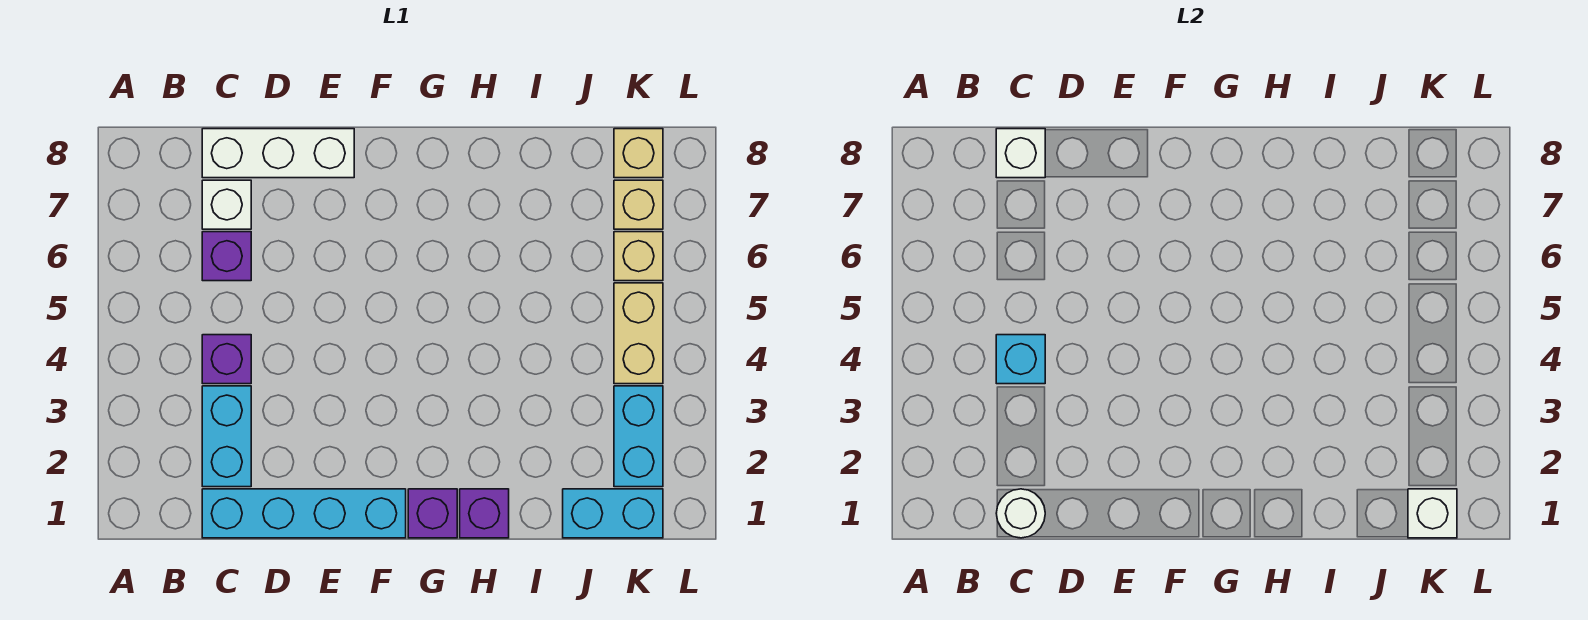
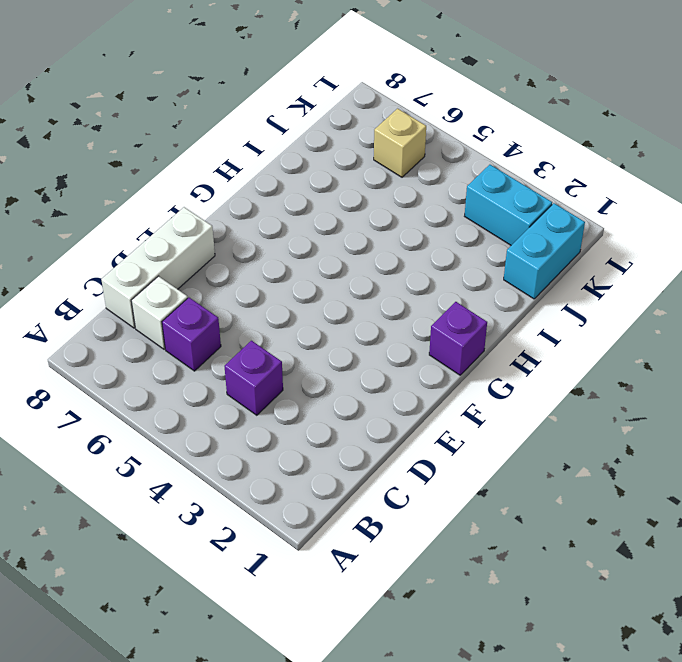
none -> cyan 1x4 brick [202,489,406,538]
none -> cyan 1x2 brick [202,386,251,487]
none -> purple 1x1 brick [460,489,509,538]

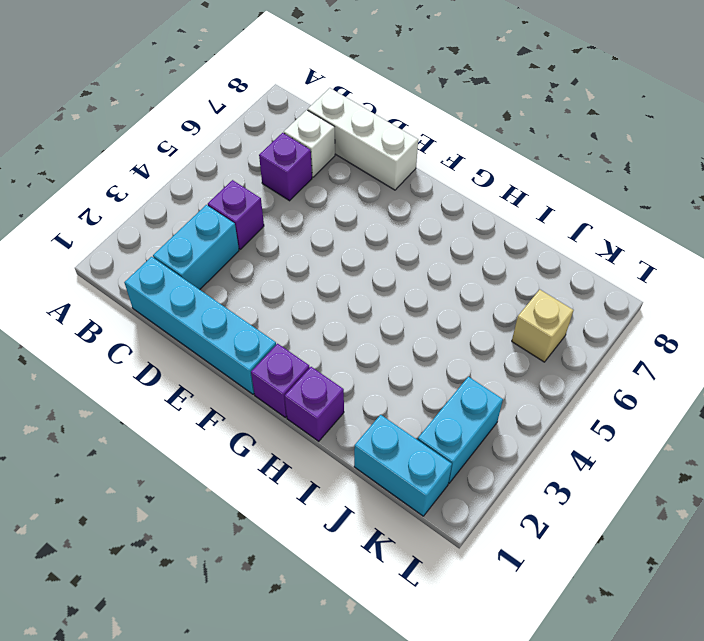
none -> tan 1x2 brick [614,283,663,384]
none -> tan 1x1 brick [614,180,663,229]
none -> tan 1x1 brick [614,129,663,178]

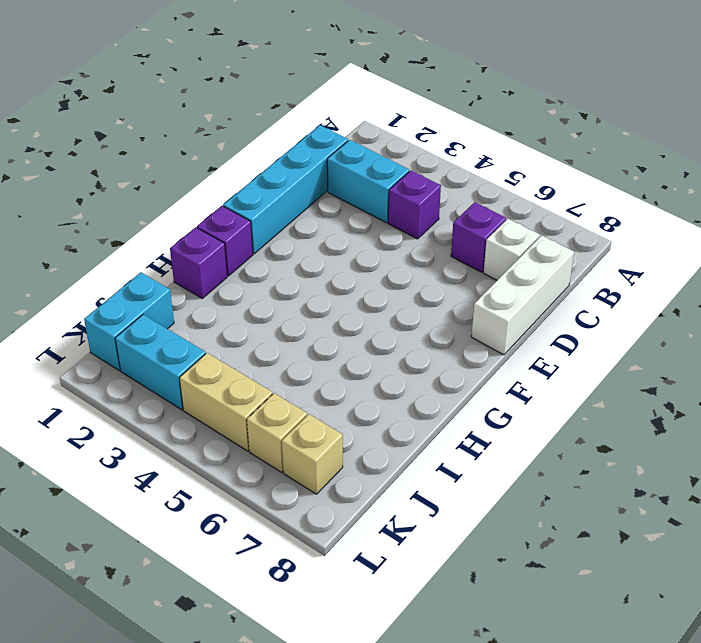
none -> tan 1x1 brick [614,129,663,178]
none -> white 1x1 round brick [996,489,1045,538]
none -> cyan 1x1 brick [996,335,1045,384]

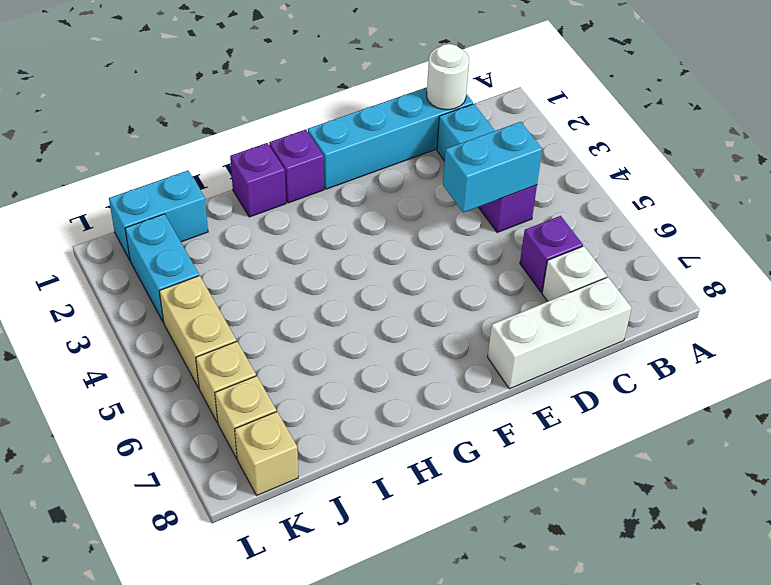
cyan 1x2 brick [443,122,542,213] -> cyan 1x1 brick [996,335,1045,384]
none -> white 1x1 brick [996,129,1045,178]
none -> white 1x1 brick [1408,489,1457,538]

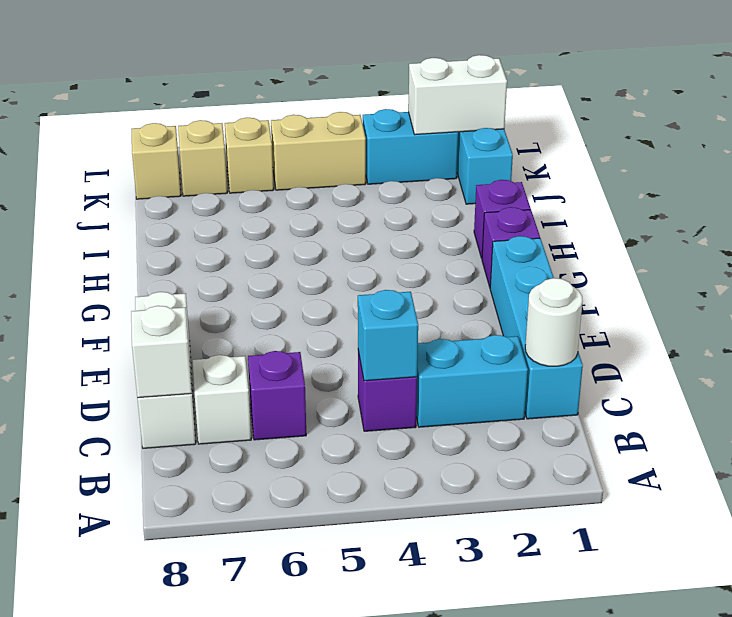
white 1x2 brick [408,55,507,135] -> white 1x1 brick [1408,489,1457,538]

